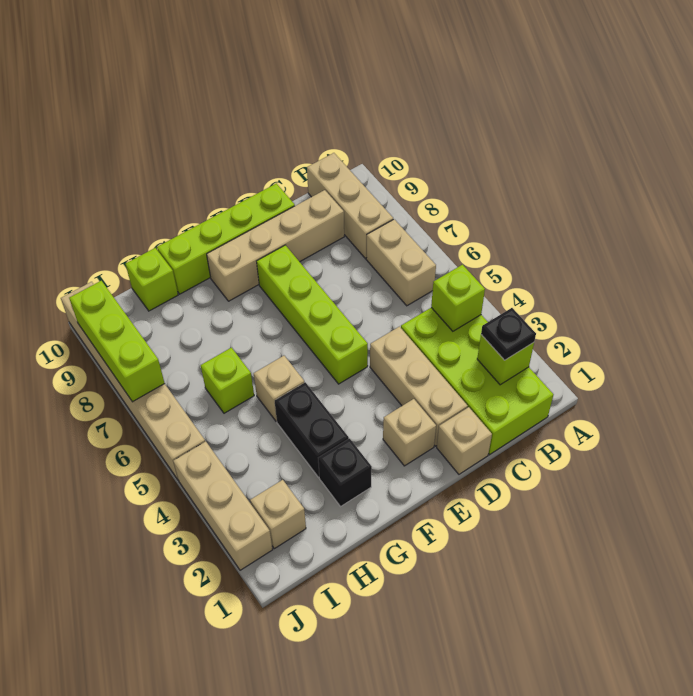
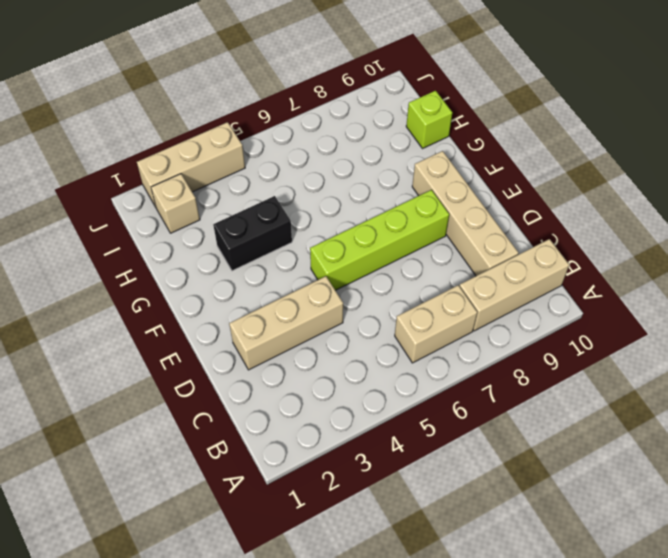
none -> lime 2x4 brick [401,308,553,455]
none -> tan 1x1 brick [437,407,492,474]
none -> lime 1x4 brick [157,183,295,294]

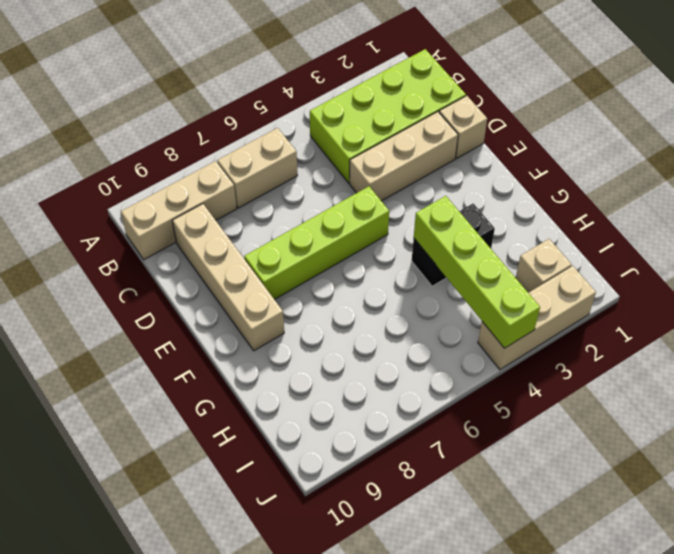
lime 1x4 brick [414,196,540,348] -> lime 1x4 brick moved to [157,183,295,294]
none -> tan 1x1 brick [383,399,436,466]
none -> black 1x1 brick [318,439,372,506]
none -> tan 1x1 brick [254,356,304,422]

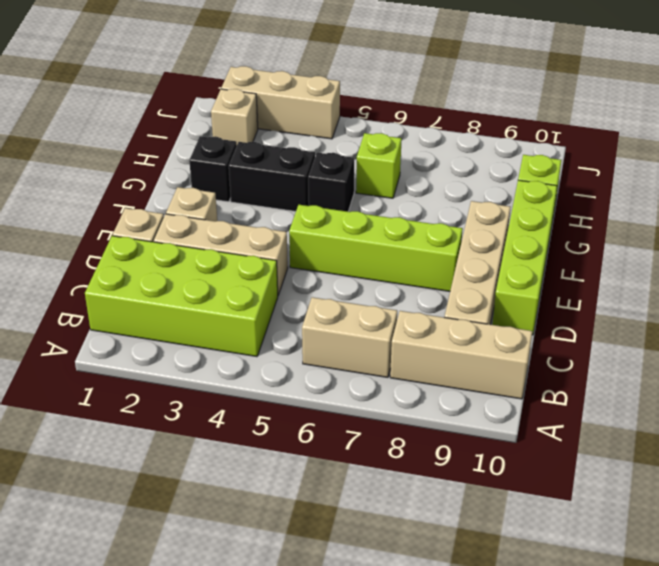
black 1x1 brick [308,153,354,212] -> tan 1x1 brick [254,356,304,422]
none -> tan 1x6 brick [61,282,205,480]
none -> lime 1x1 brick [477,335,534,385]
none -> lime 1x1 brick [431,265,485,331]

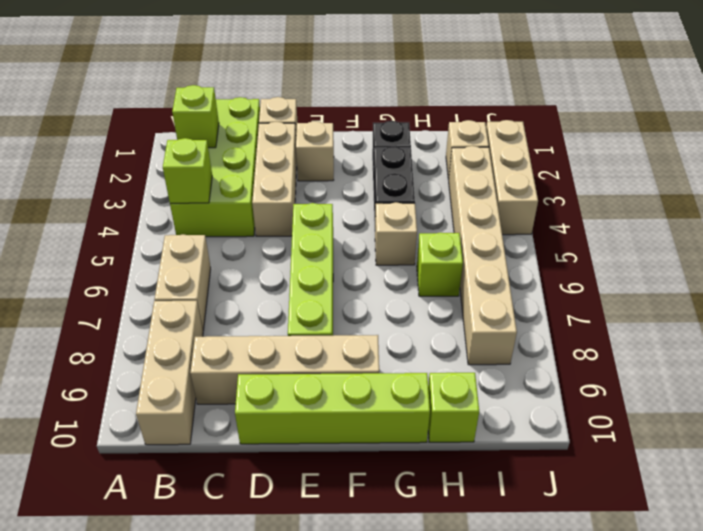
tan 1x6 brick [449,146,517,365] -> tan 1x6 brick moved to [61,282,205,480]
none -> lime 1x3 brick [69,281,165,402]
none -> black 1x1 plate [481,308,536,360]

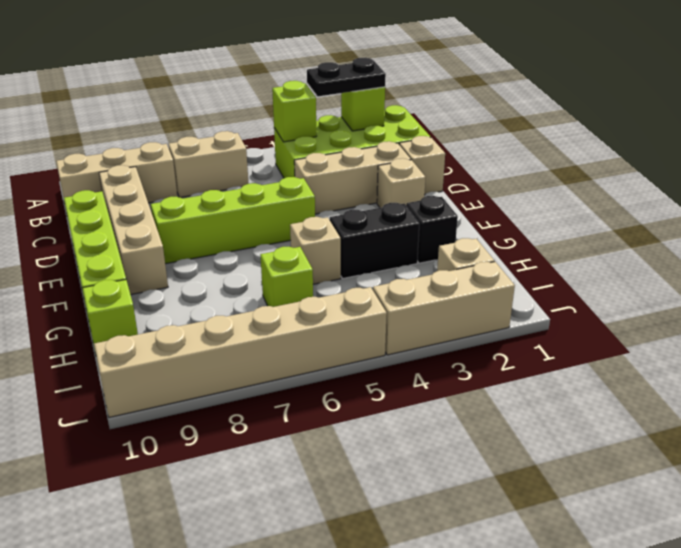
black 1x2 plate [307,58,386,96] -> black 1x1 plate [481,308,536,360]
none -> lime 1x3 brick [69,281,165,402]

